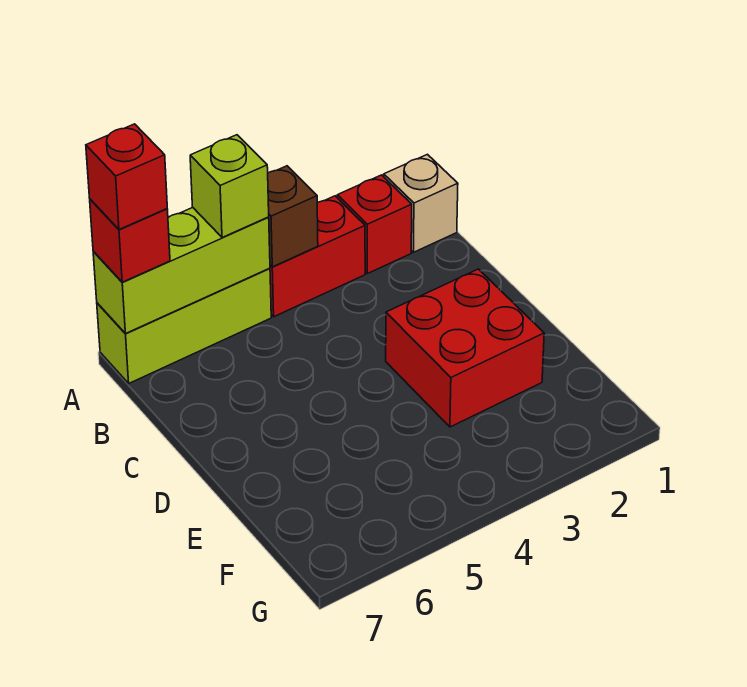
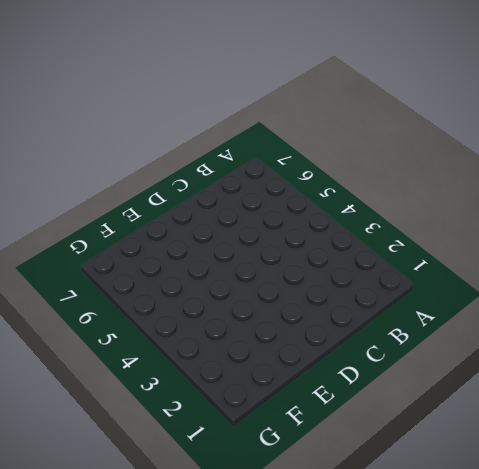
none -> tan 1x1 brick [384,154,458,252]
none -> red 1x1 brick [337,175,412,274]

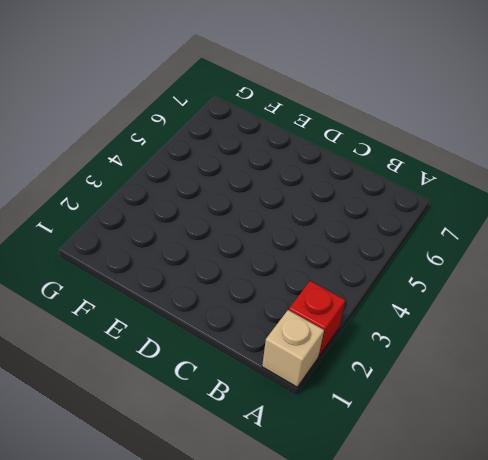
none -> red 1x2 brick [270,196,365,317]
none -> lime 1x3 brick [97,268,271,383]

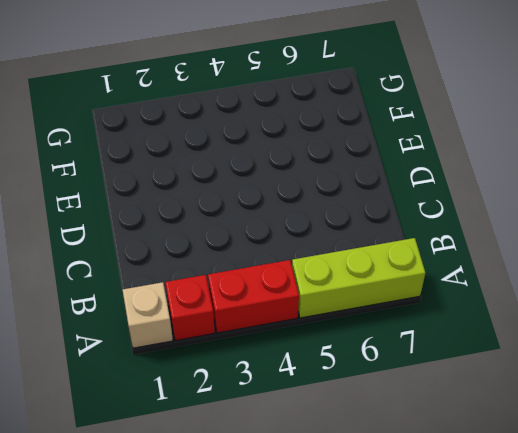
none -> red 2x2 brick [386,269,544,427]
none -> brown 1x1 brick [268,166,318,267]

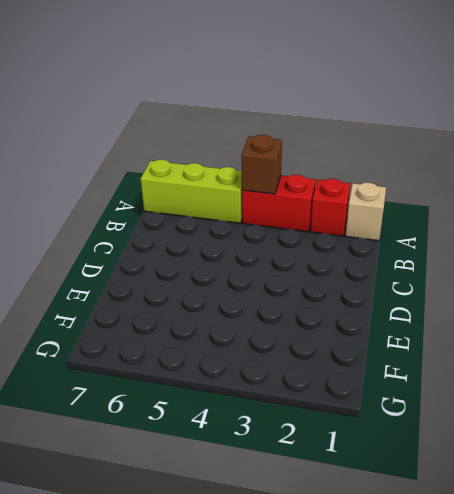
none -> red 2x2 brick [386,269,544,427]
none -> lime 1x3 brick [93,208,270,334]

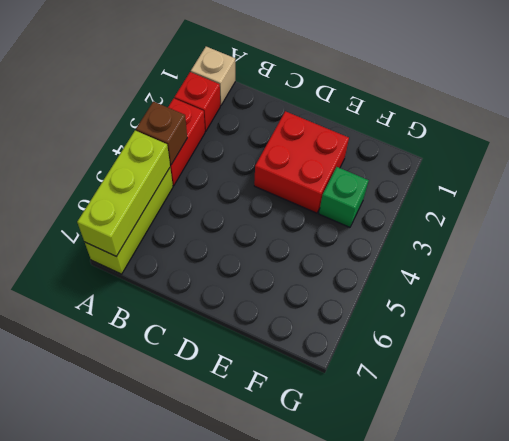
green 1x1 brick [319,167,369,227] -> none
none -> lime 1x1 brick [190,135,269,238]
none -> red 1x1 brick [90,199,170,282]

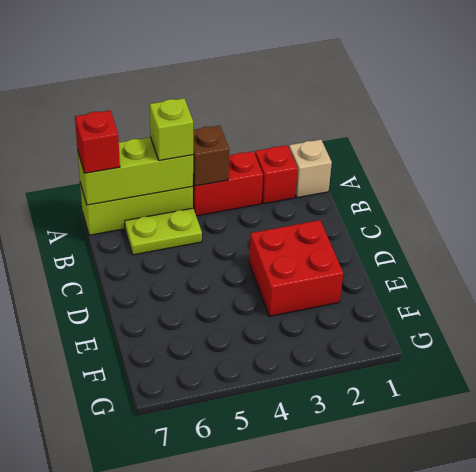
lime 1x2 plate [125,208,202,255] -> none
none -> red 1x1 brick [86,124,167,229]

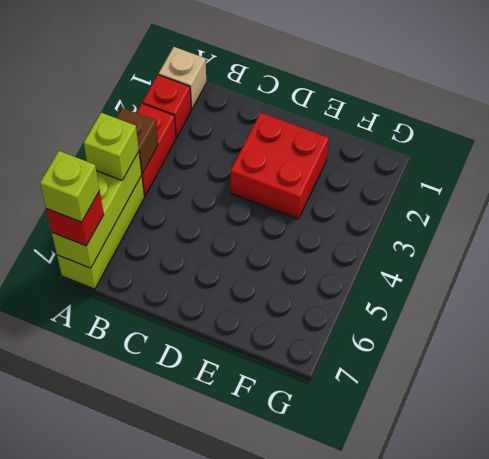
lime 1x1 brick [40,151,100,222] -> red 1x1 brick [86,124,167,229]

